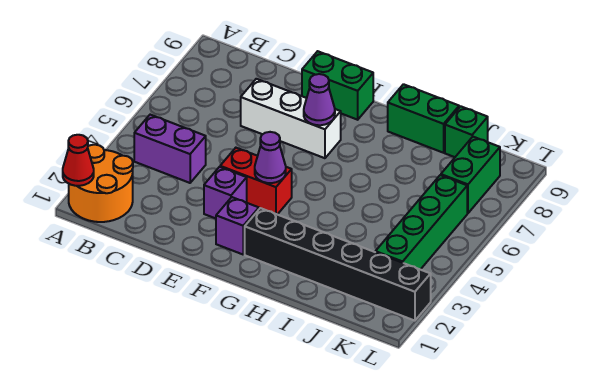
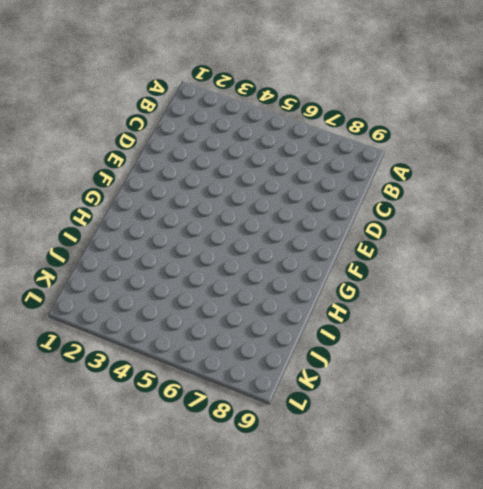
none -> orange 2x2 round brick [69,145,133,222]
none -> purple 1x2 brick [134,115,206,183]
none -> white 1x3 brick [241,79,341,158]

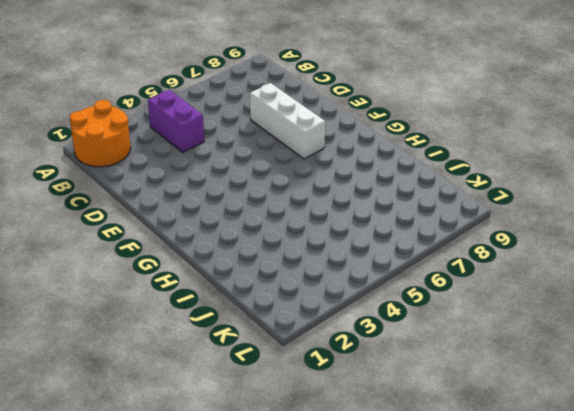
none -> purple 1x1 brick [204,167,247,218]
none -> red 1x2 brick [220,148,292,214]
none -> green 1x2 brick [302,51,373,120]

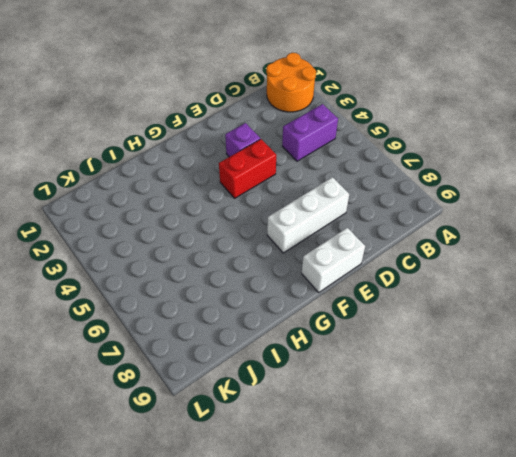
white 1x2 brick [302,228,365,292] -> green 1x2 brick [302,51,373,120]
none -> purple 1x1 brick [216,197,259,254]
none -> black 1x6 brick [245,208,431,321]
none -> green 1x2 brick [388,84,459,153]

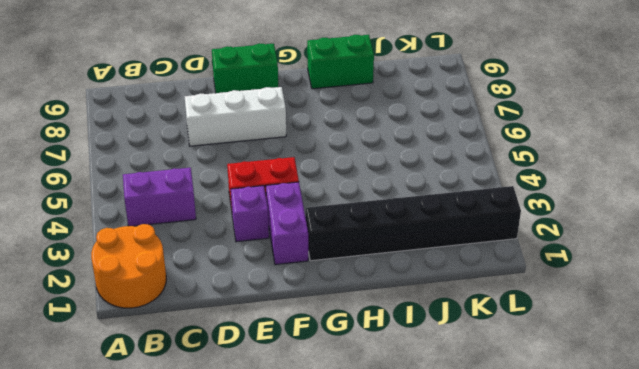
purple 1x2 brick [266,182,308,265] -> purple 1x1 brick [216,197,259,254]
none -> green 1x1 brick [445,106,488,157]
none -> green 1x4 brick [375,175,467,270]
none -> green 1x2 brick [441,137,500,213]

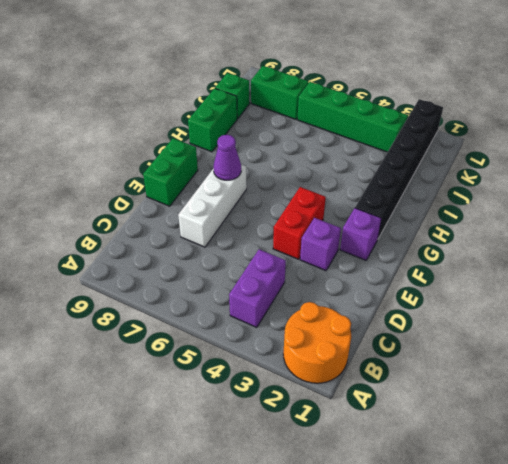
none -> red 1x1 cone [63,135,94,186]
none -> purple 1x1 cone [255,132,286,183]

